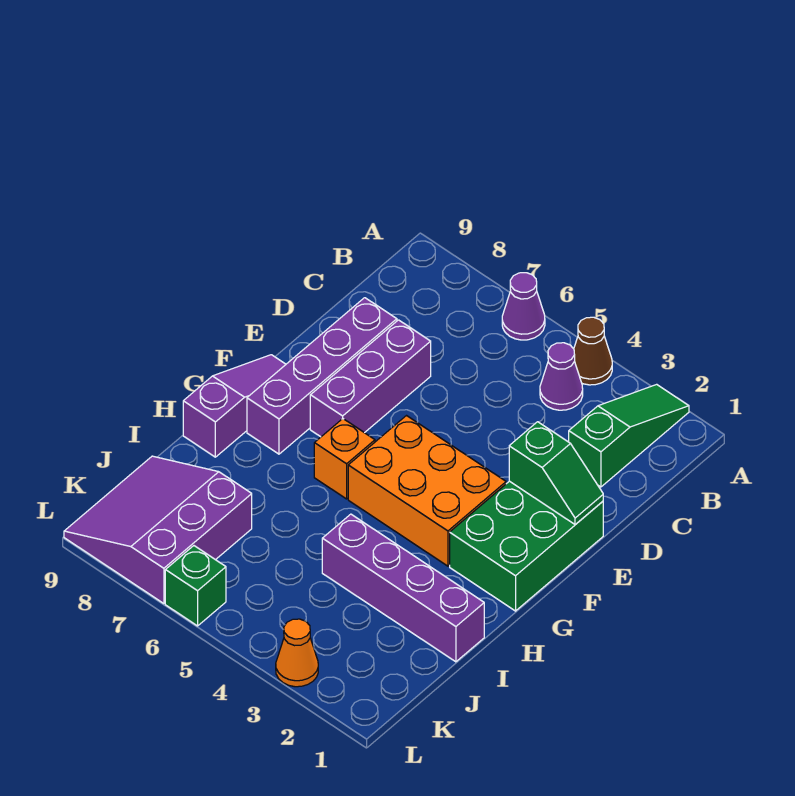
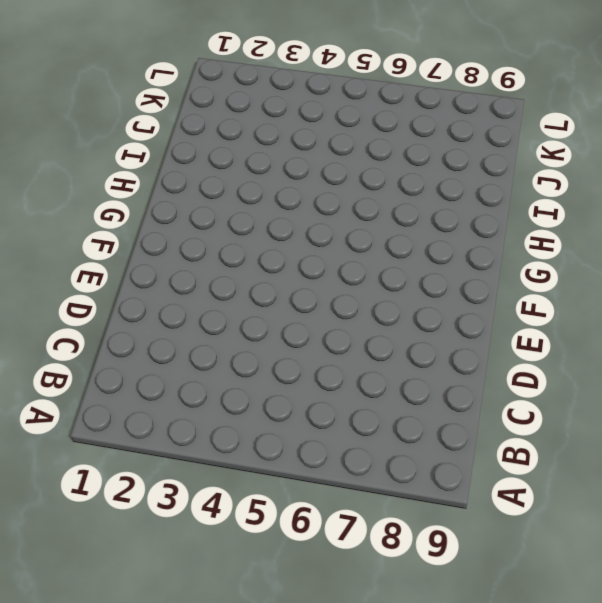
none -> green 1x3 slope [569,384,689,487]
none -> brown 1x1 cone [574,317,612,385]
none -> purple 1x1 cone [502,273,545,340]

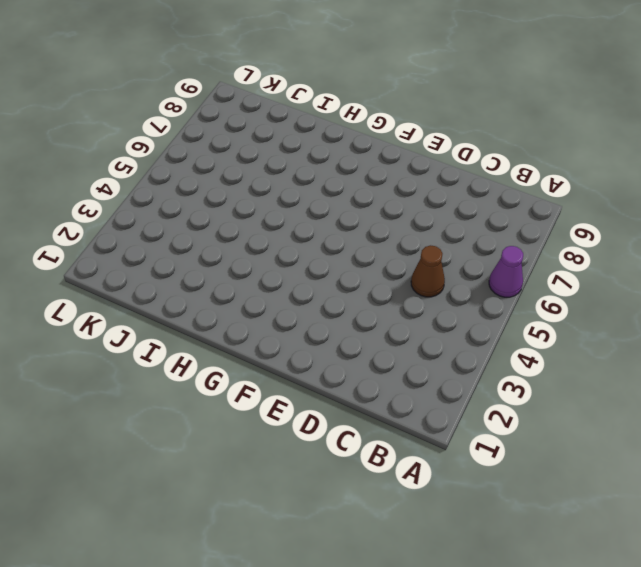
brown 1x1 cone [411,245,445,297] -> brown 1x1 cone moved to [574,317,612,385]
none -> green 1x3 slope [569,384,689,487]
none -> purple 1x1 cone [540,343,583,410]
none -> purple 1x3 brick [310,320,431,437]

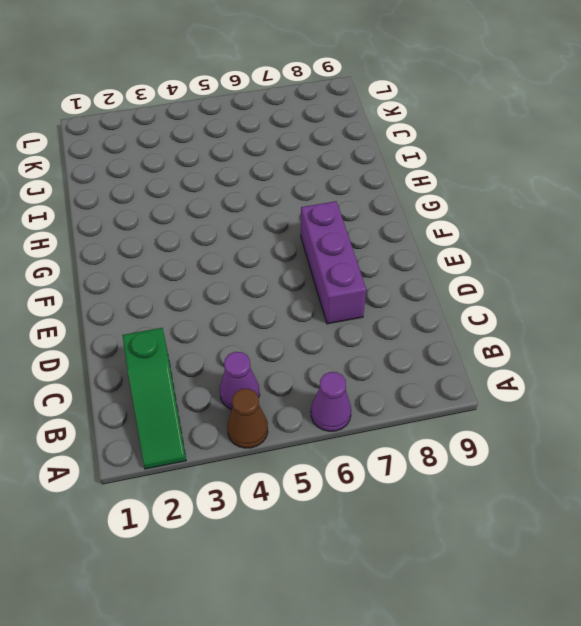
none -> purple 1x4 brick [247,298,397,454]
none -> green 2x3 brick [450,481,603,611]
none -> orange 2x3 brick [348,416,506,566]

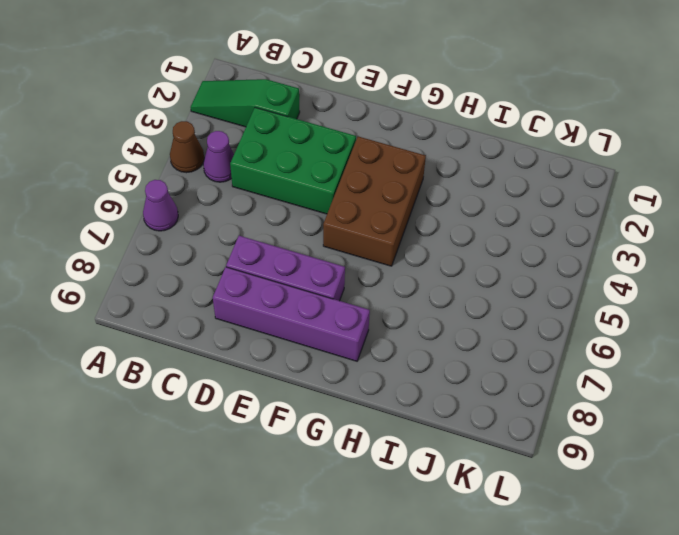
green 2x3 brick [230,107,356,214] -> green 2x3 brick moved to [450,481,603,611]
brown 2x3 brick [323,136,426,266] -> orange 2x3 brick [348,416,506,566]
none -> purple 1x3 slope [183,355,286,457]
none -> orange 1x1 brick [314,419,375,499]
none -> purple 1x4 brick [322,514,484,662]

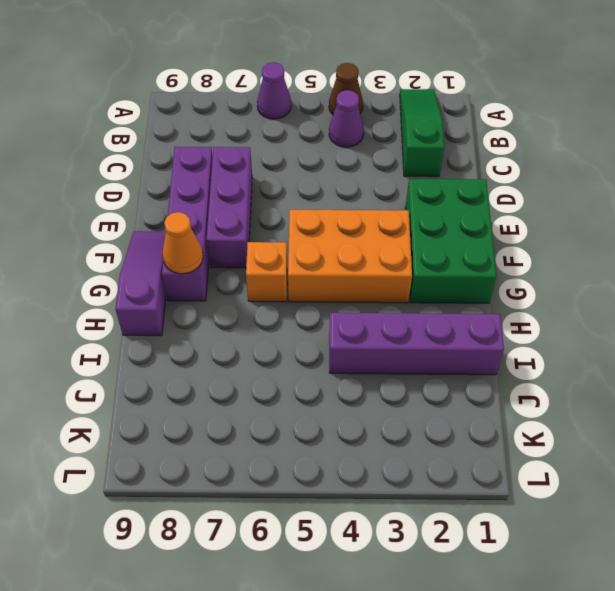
orange 1x1 cone [163,212,203,274] -> orange 1x1 cone moved to [276,619,318,687]
none -> purple 3x3 slope [64,456,252,604]
none -> green 1x1 brick [165,546,226,626]
none -> green 1x2 slope [509,422,603,525]

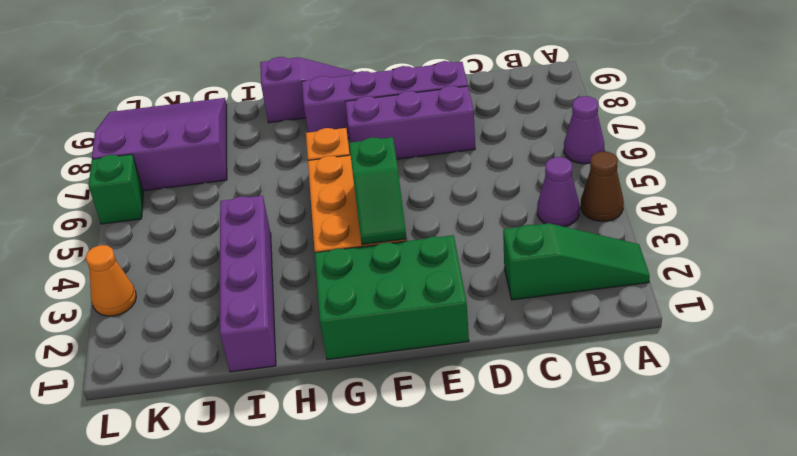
green 1x2 slope [349,137,406,245] -> green 1x2 slope moved to [509,422,603,525]

